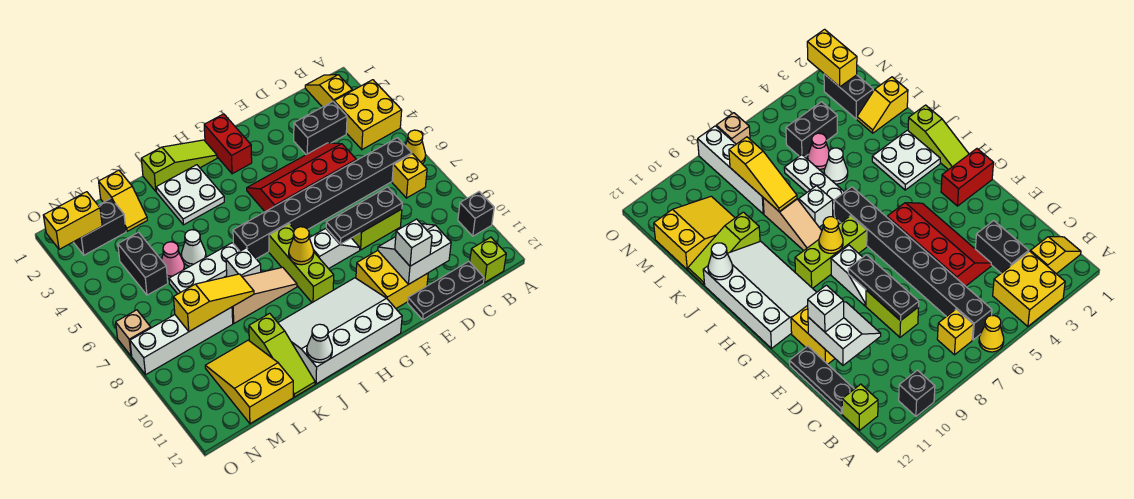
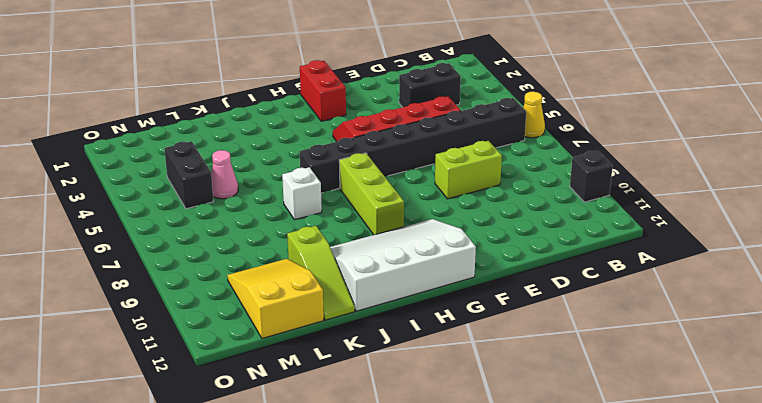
none -> yellow 2x2 brick [334,80,402,149]
none -> yellow 1x2 slope [305,75,352,107]
none -> yellow 1x1 brick [392,154,427,198]
none -> lime 1x1 brick [470,237,506,283]

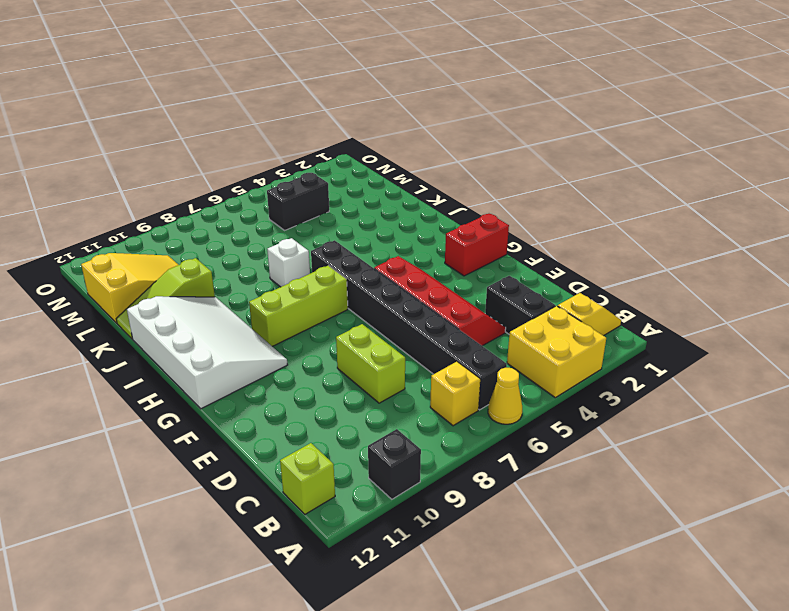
none -> black 1x3 plate [408,261,484,320]
none -> yellow 2x2 brick [356,251,428,308]
none -> white 1x2 slope [310,228,360,269]
none -> lime 1x3 slope [141,140,217,191]

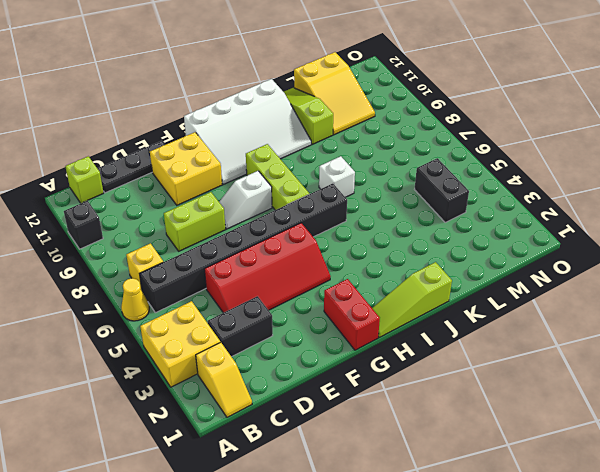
none -> white 2x2 plate [156,165,224,225]
none -> tan 1x3 slope [232,267,297,323]
none -> white 1x3 plate [169,243,240,294]
none -> white 1x1 cone [181,230,206,266]

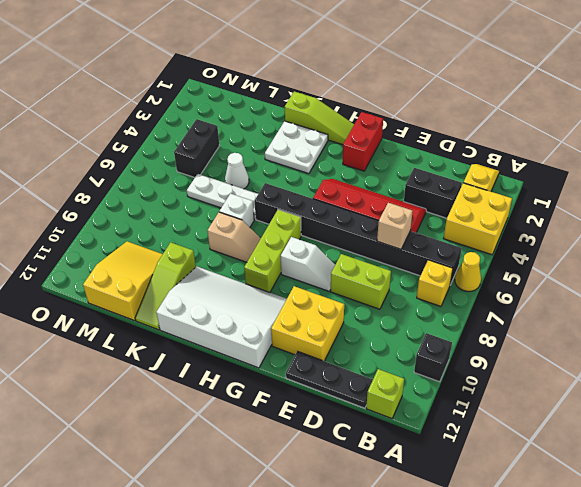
tan 1x1 brick [377,203,413,249] -> tan 1x1 brick moved to [116,310,151,356]
tan 1x2 slope [207,212,261,262] -> tan 1x3 slope [232,267,297,323]
none -> yellow 1x2 slope [99,170,147,231]
none -> pink 1x1 cone [162,242,185,279]
none -> white 1x4 brick [130,307,233,375]
none -> black 1x2 brick [74,199,126,255]

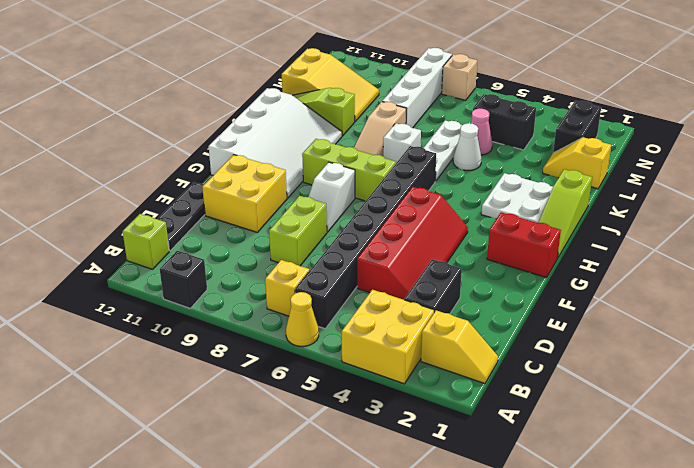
none -> black 1x3 plate [326,187,402,244]
none -> white 2x2 slope [378,224,451,284]
none -> yellow 1x1 cone [289,227,314,265]
none -> white 1x1 cone [307,324,332,363]

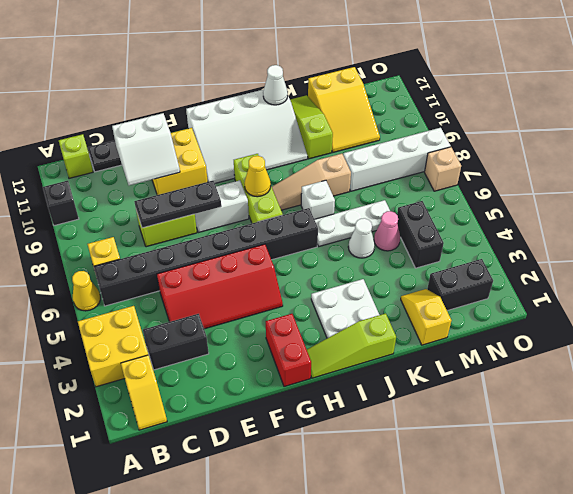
none -> yellow 1x3 slope [174,274,254,331]
none -> yellow 1x2 brick [43,192,102,249]
none -> white 1x1 brick [395,219,432,266]

